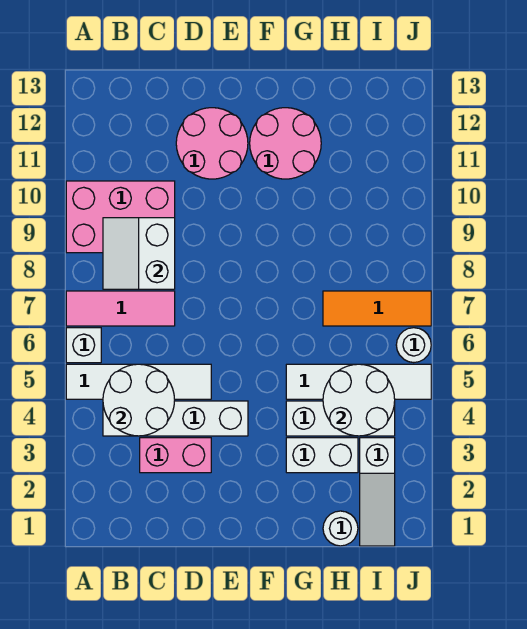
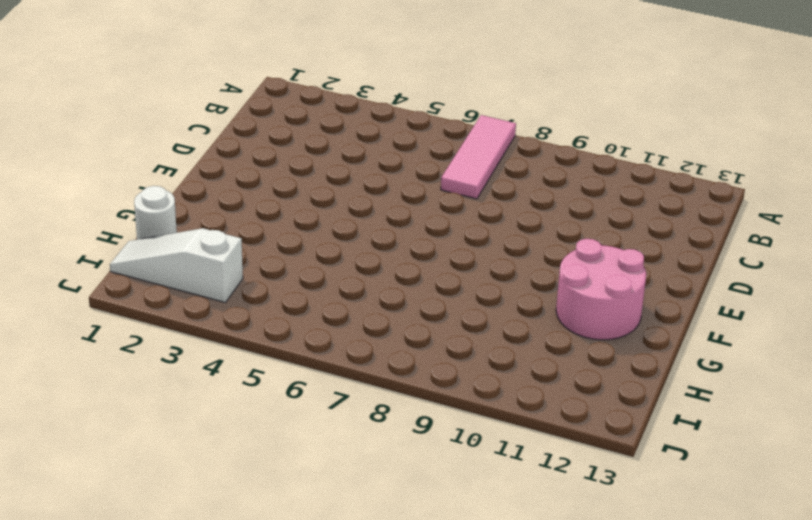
none -> white 1x4 tile [66,364,211,399]
none -> white 1x1 brick [66,328,101,363]
none -> pink 2x3 brick [66,181,175,253]

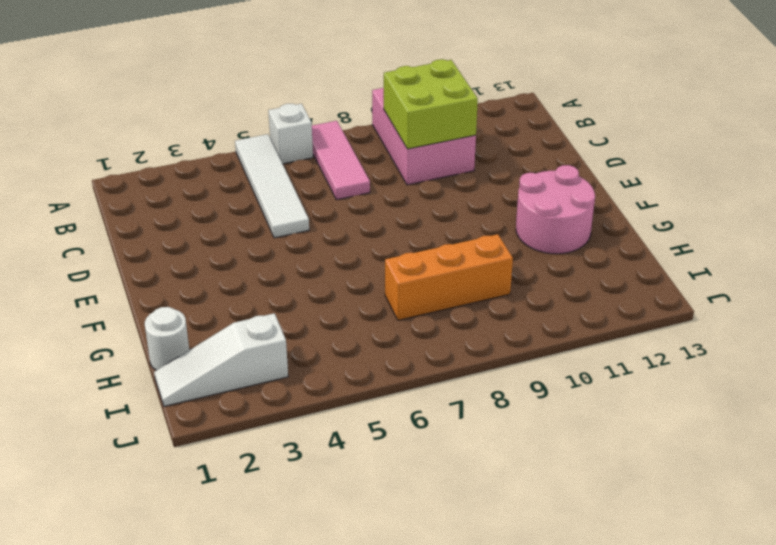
lime 2x2 brick [383,59,478,149] -> white 2x2 slope [103,218,175,289]
orange 1x3 brick [385,234,513,320] -> orange 1x3 tile [323,291,431,326]
none -> white 1x4 brick [103,401,248,436]
none -> pink 1x2 brick [140,438,211,473]
none -> pink 2x2 round brick [176,108,248,179]

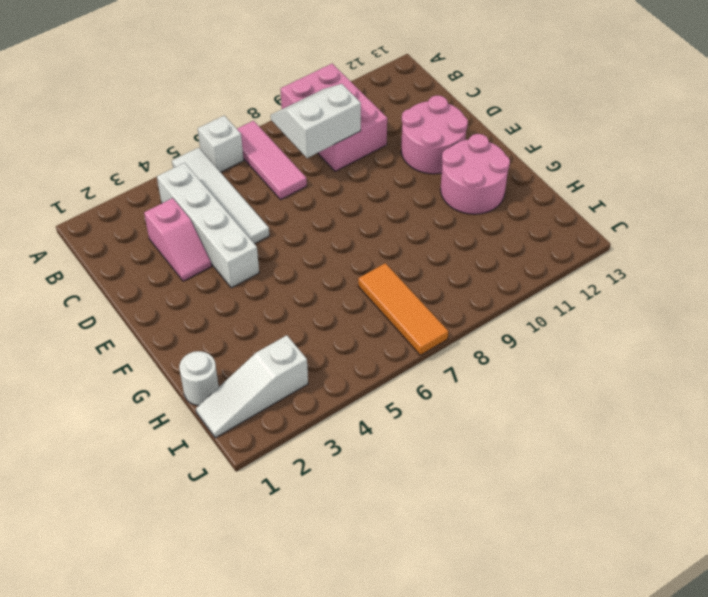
pink 1x2 slope [144,198,211,281] -> pink 1x2 brick [140,438,211,473]
none -> white 1x2 brick [286,438,358,473]
none -> white 1x3 brick [286,401,395,436]
none -> white 1x4 tile [286,364,431,399]

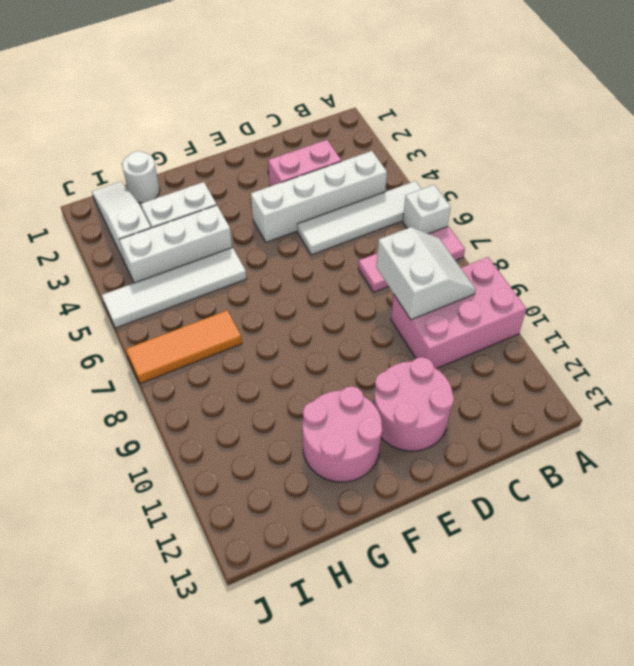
none -> white 1x1 round brick [396,328,431,363]
none -> white 2x2 round brick [103,364,175,436]
none -> white 2x2 round brick [323,364,395,436]

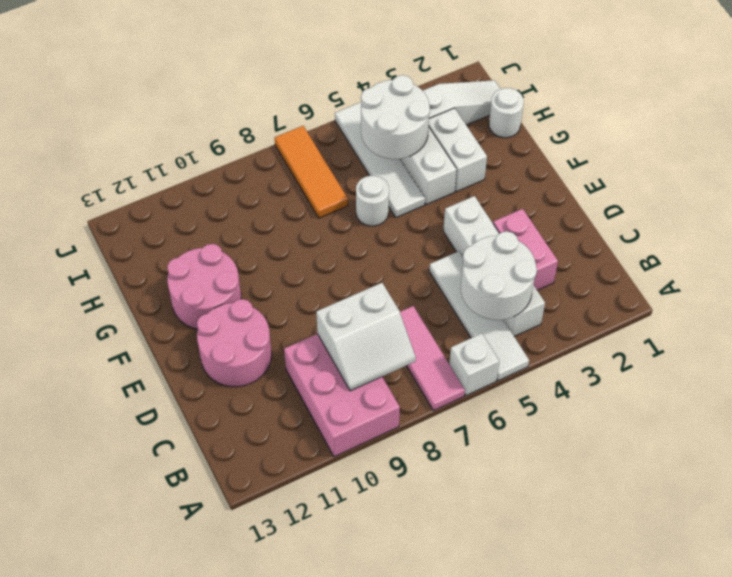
white 1x1 round brick [356,176,389,226] -> white 1x1 round brick moved to [396,328,431,363]

